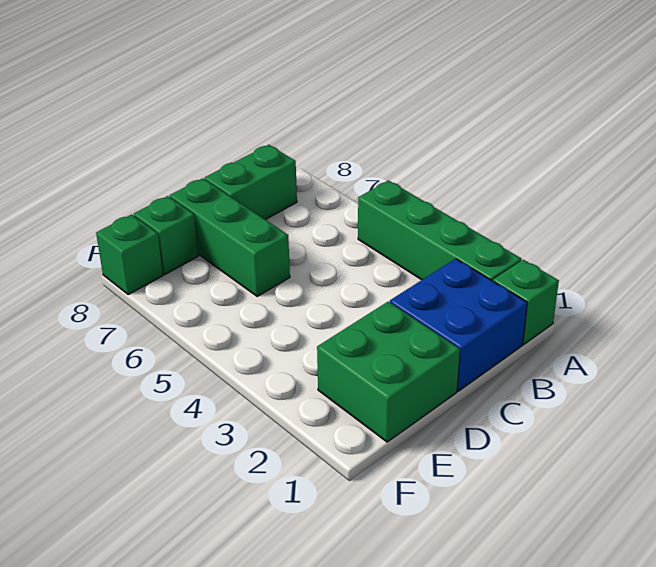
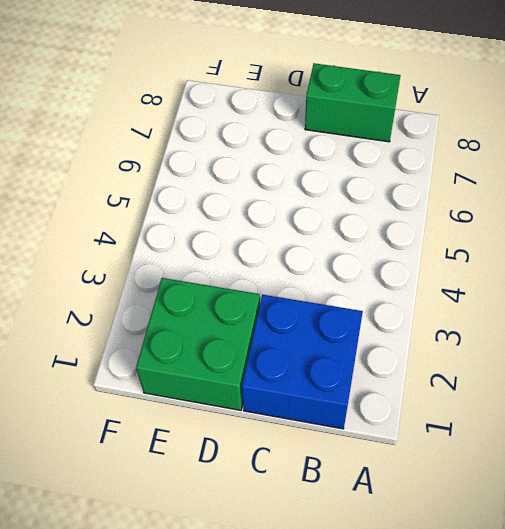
none -> green 1x1 brick [493,260,559,344]
none -> green 1x4 brick [358,180,521,281]

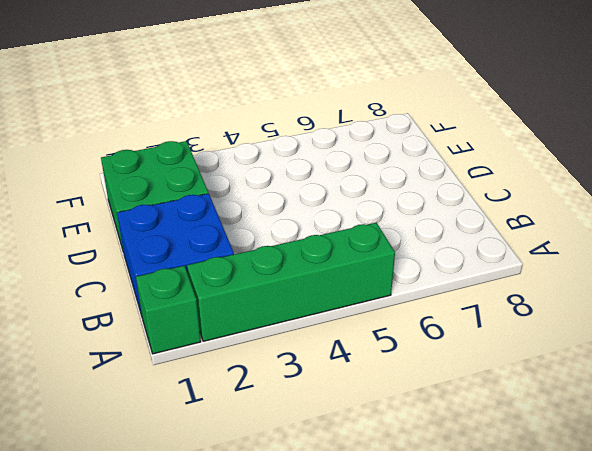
none -> green 1x2 brick [205,145,297,220]
none -> green 1x3 brick [170,178,290,296]

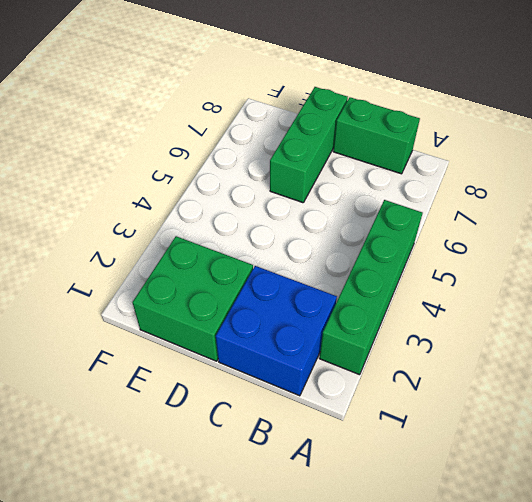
none -> green 1x1 brick [493,260,559,344]
none -> green 1x1 brick [134,196,198,274]

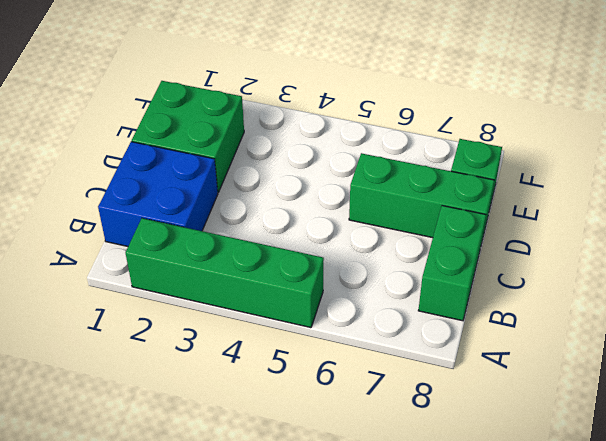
none -> green 1x1 brick [493,260,559,344]
none -> green 1x1 brick [96,214,163,295]

